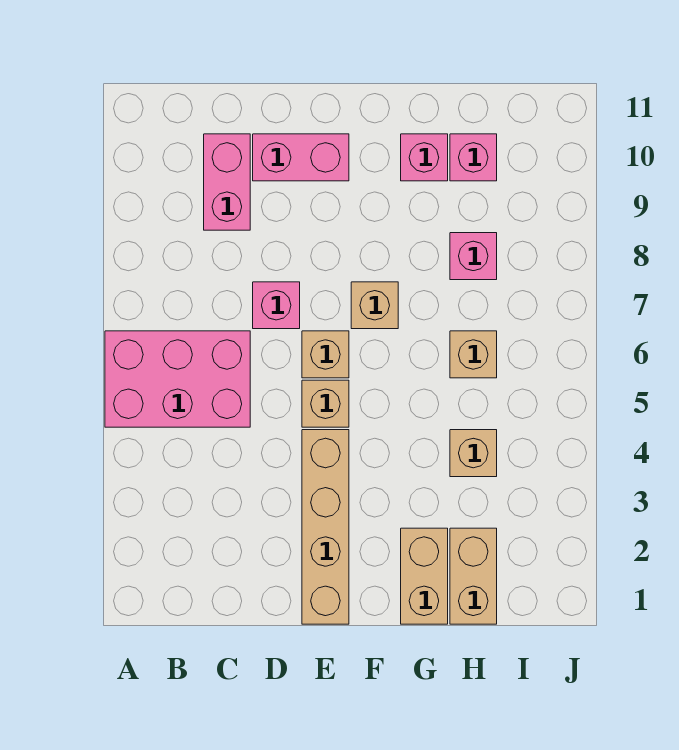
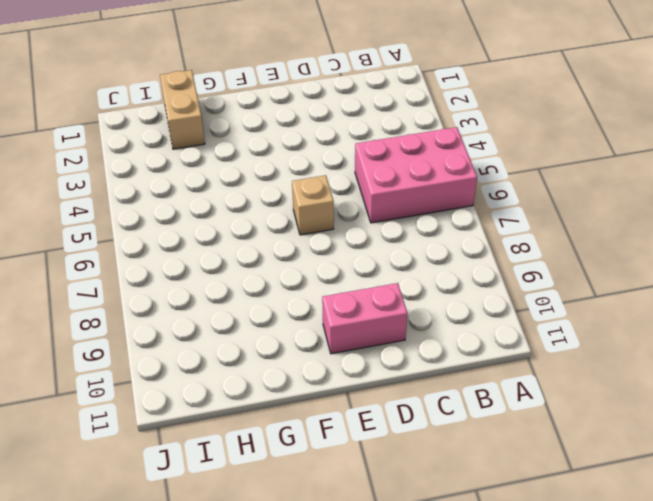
none -> pink 1x2 brick [204,134,250,230]
none -> pink 1x1 brick [253,282,300,329]
none -> tan 1x4 brick [302,430,349,624]

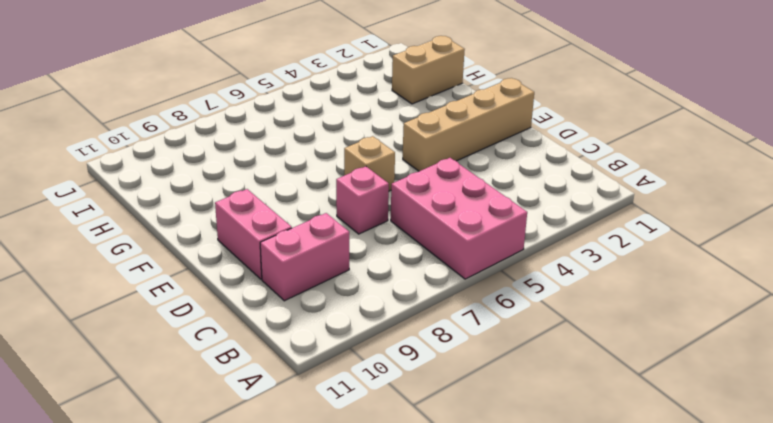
none -> tan 1x1 brick [302,380,349,427]
none -> tan 1x1 brick [351,282,398,329]
none -> tan 1x2 brick [401,528,448,624]

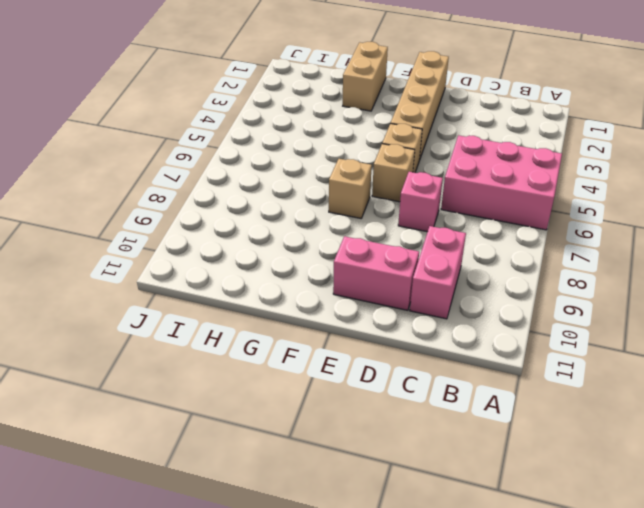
none -> pink 1x1 brick [401,134,448,181]
none -> tan 1x2 brick [450,528,497,624]
none -> tan 1x1 brick [450,430,497,477]

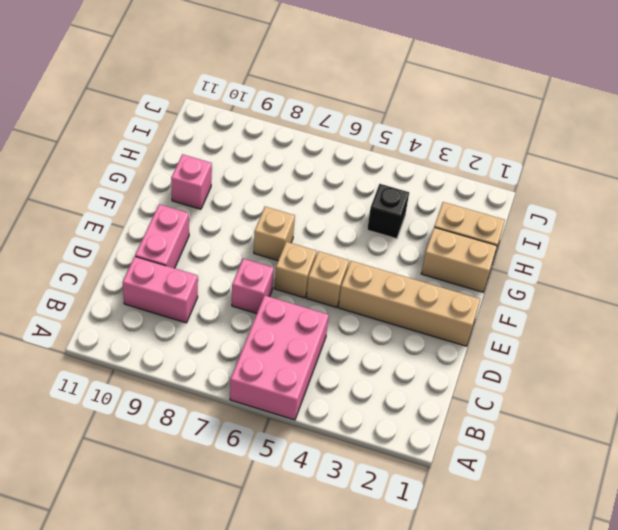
black 1x1 brick [367,184,409,239] -> tan 1x1 brick [450,430,497,477]
none -> tan 1x1 brick [450,331,497,378]
none -> pink 1x1 brick [450,233,497,280]
none -> pink 1x1 brick [450,134,497,181]

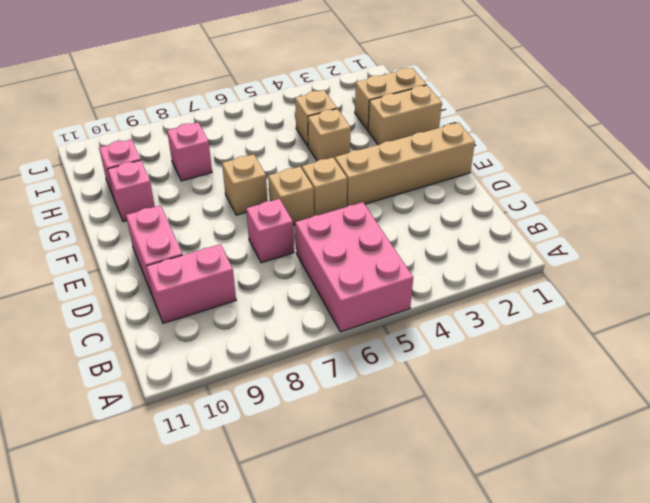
tan 1x1 brick [308,109,351,161] -> tan 1x1 brick moved to [450,331,497,378]

